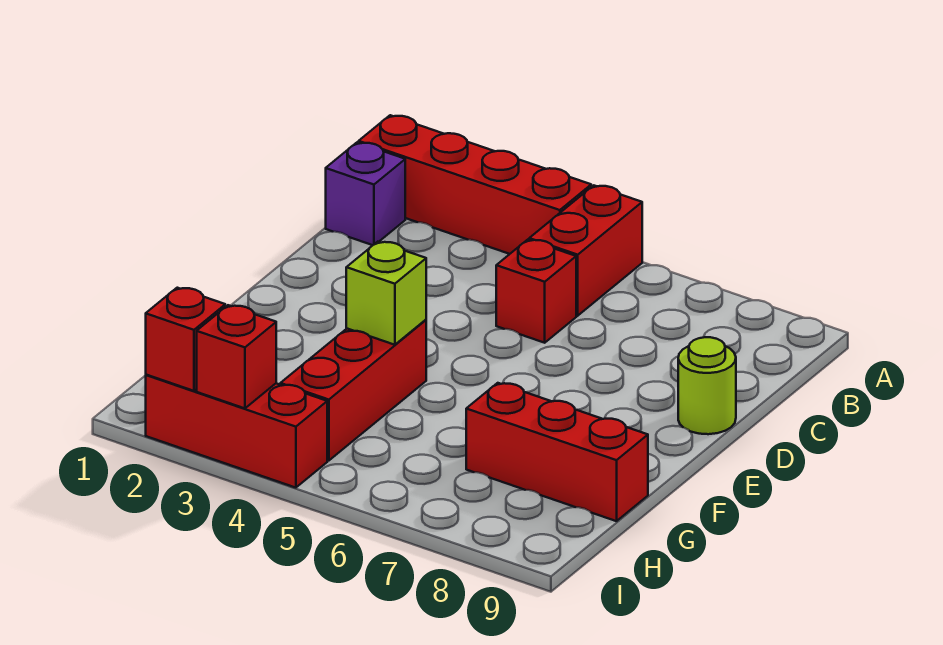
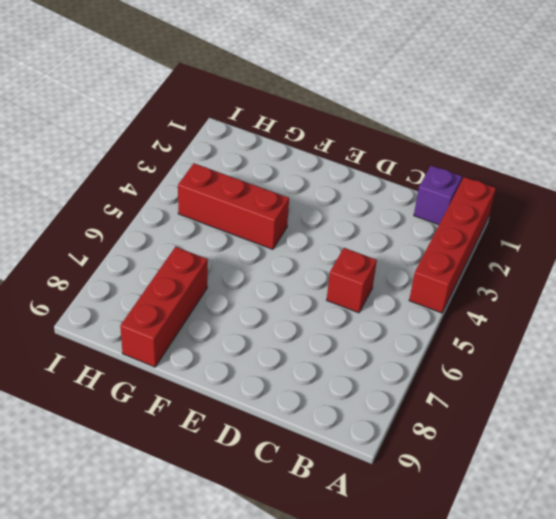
none -> red 1x2 brick [529,185,642,316]
none -> lime 1x1 round brick [678,337,736,434]

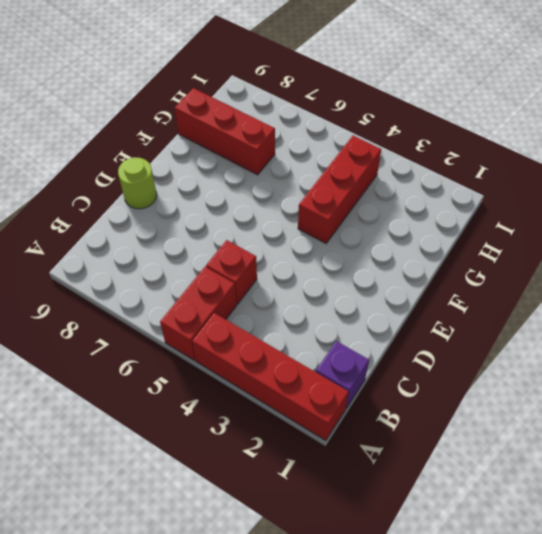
none -> red 1x3 brick [146,375,327,488]
none -> lime 1x1 brick [346,242,426,345]

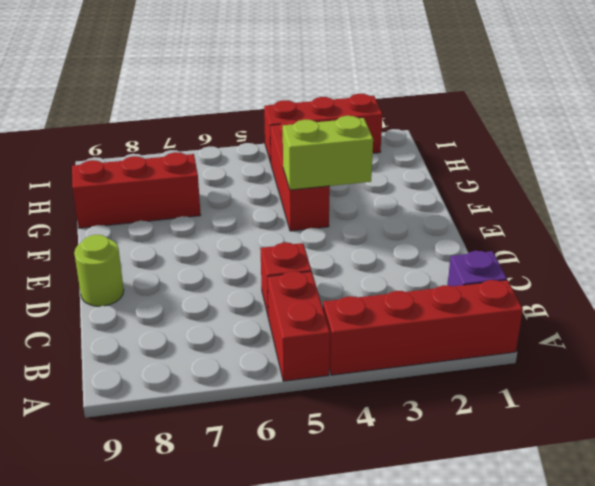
lime 1x2 brick [283,116,373,190] -> lime 1x1 brick [346,242,426,345]
none -> red 1x1 brick [146,288,225,391]
none -> red 1x1 brick [197,305,276,408]

